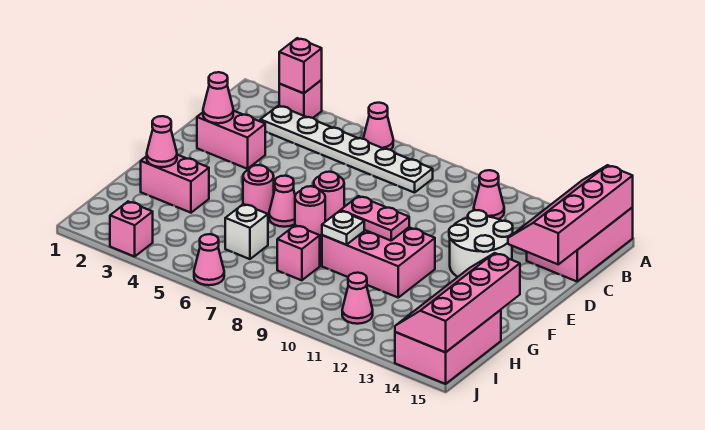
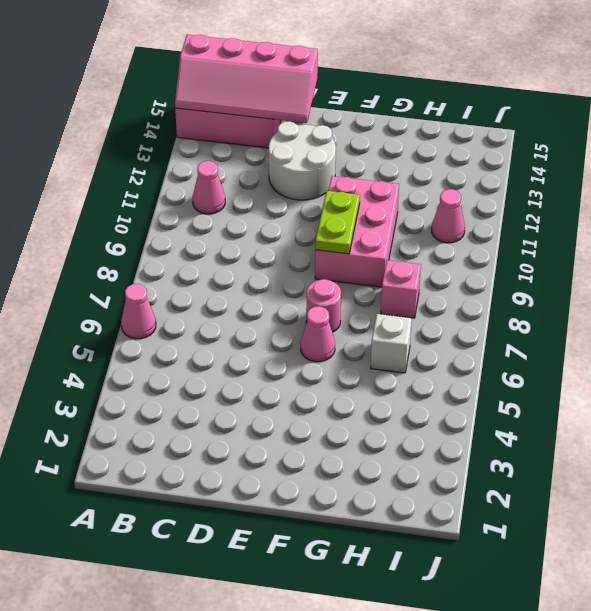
lime 1x2 plate [315,191,360,254] -> pink 1x2 plate [341,196,409,241]
none -> pink 1x1 brick [279,80,322,118]
none -> white 1x6 plate [260,106,433,193]
none -> pink 1x2 brick [197,111,265,169]

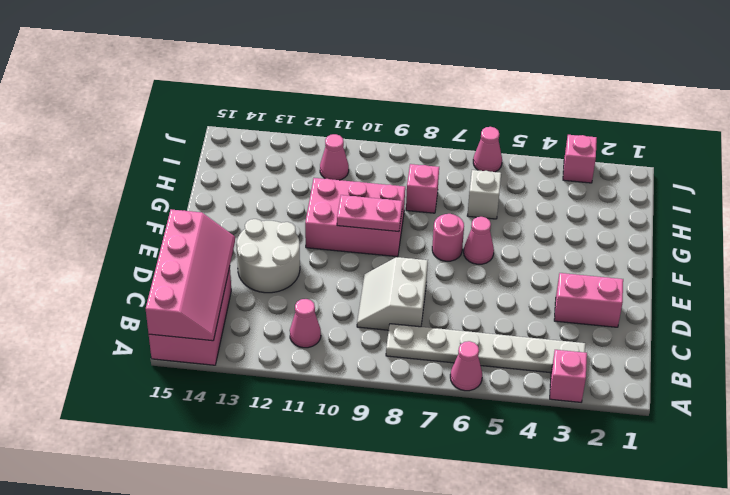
white 2x2 slope [357,257,428,330] -> none
none -> pink 1x1 round brick [314,172,344,222]
none -> pink 1x1 round brick [243,165,274,214]
none -> pink 1x2 brick [141,155,209,213]

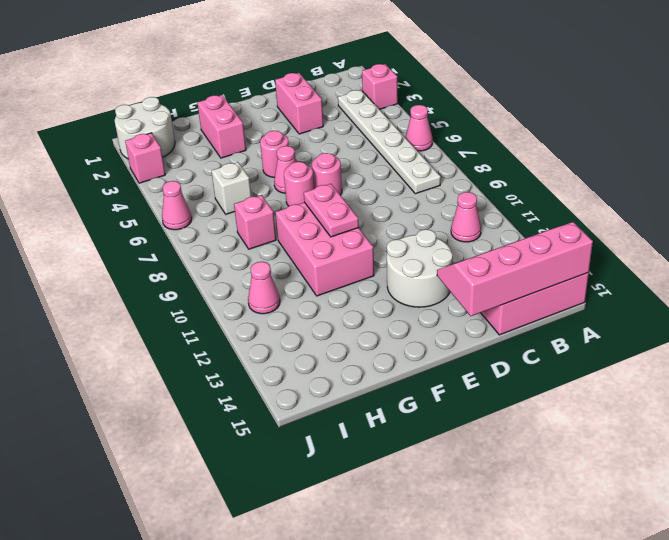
white 2x2 round brick [115,97,175,159] -> none
none -> pink 2x3 brick [395,310,501,384]
none -> pink 1x1 brick [279,38,322,93]
none -> pink 1x1 cone [203,72,233,123]

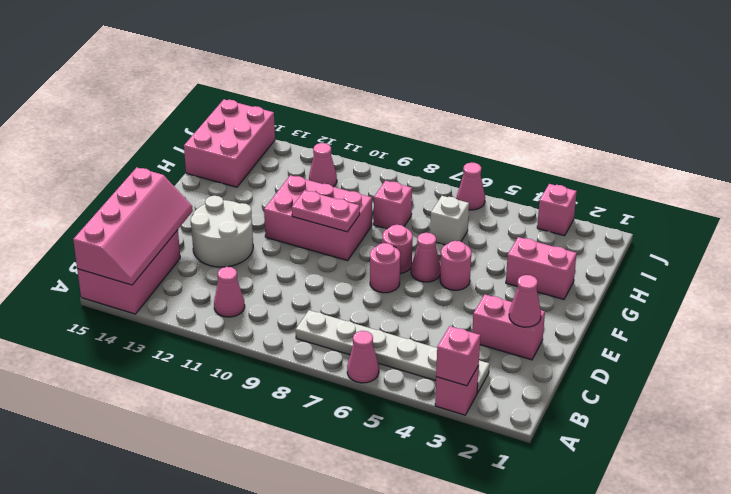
none -> pink 1x1 cone [147,116,177,167]
none -> white 1x1 plate [322,211,364,245]
none -> pink 2x4 slope [395,253,520,352]

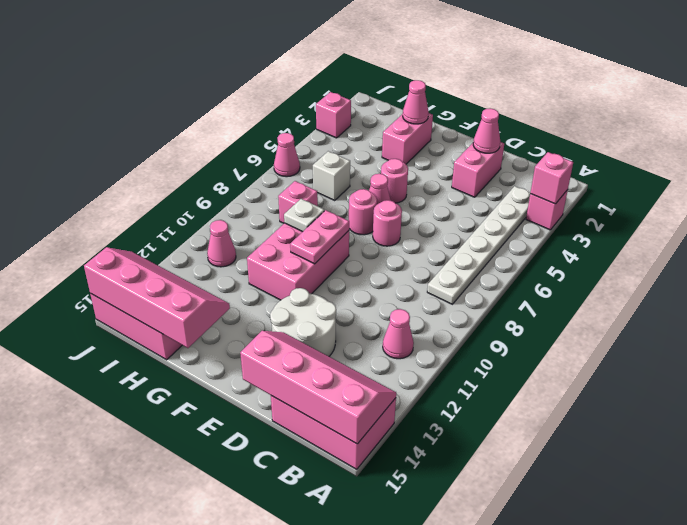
none -> pink 1x1 cone [363,103,393,150]

